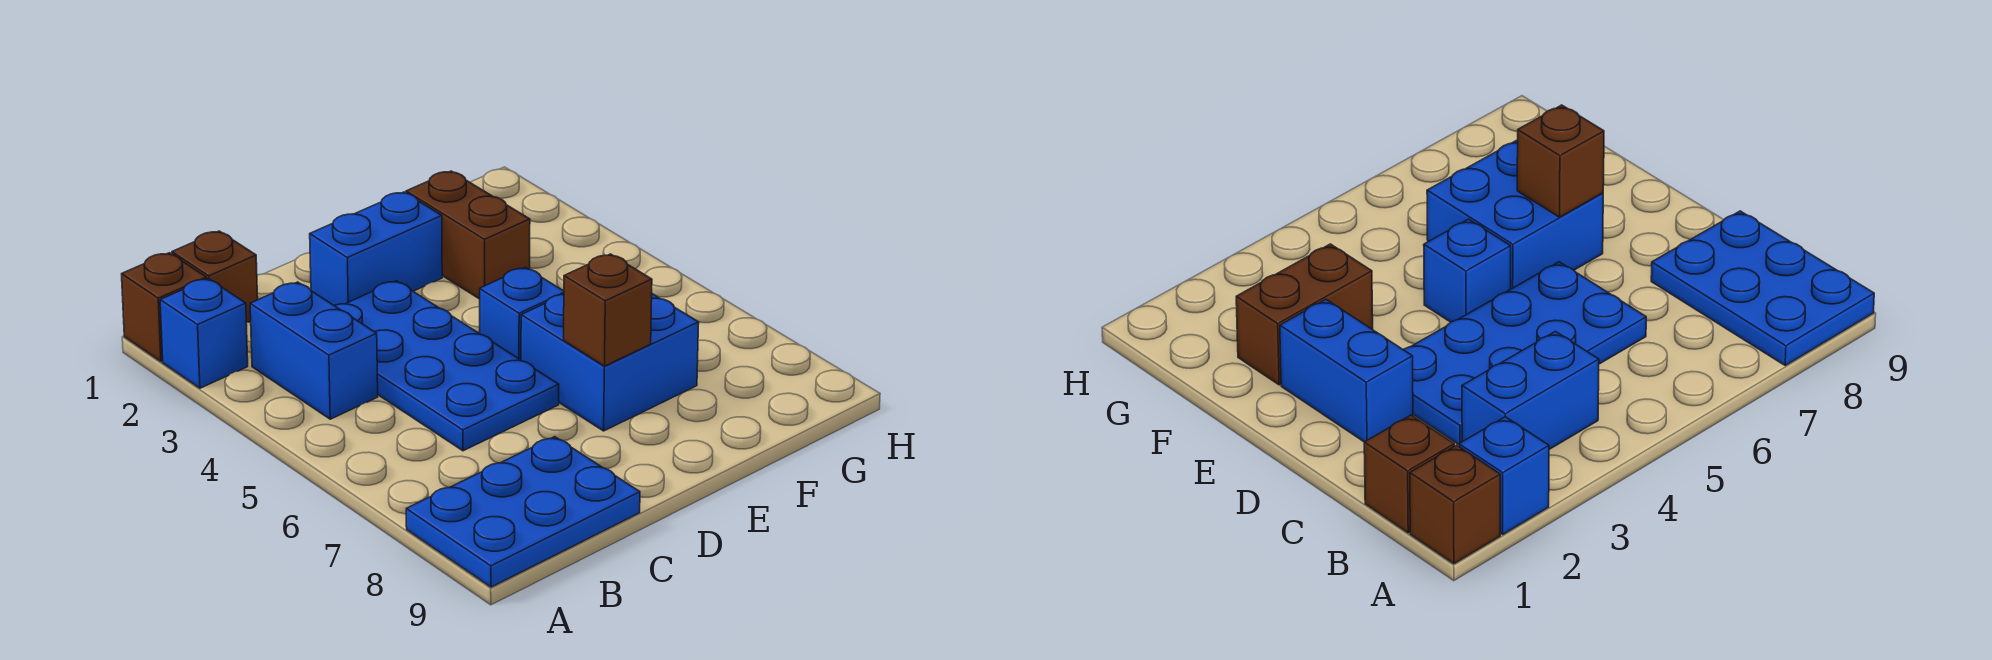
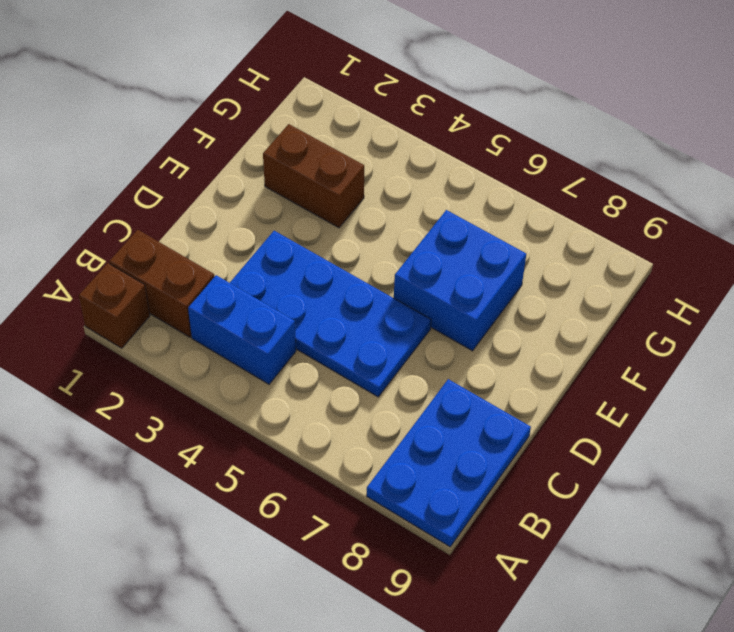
brown 1x2 brick [109,230,214,337] -> brown 1x1 brick [172,231,258,323]
none -> blue 1x1 brick [160,278,248,388]
none -> blue 1x2 brick [310,192,442,305]

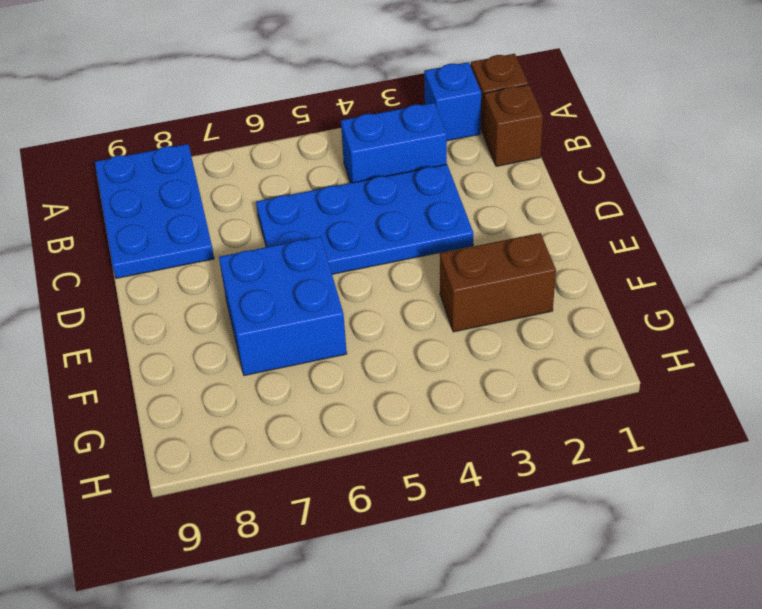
none -> blue 1x2 brick [310,192,442,305]
none -> blue 1x1 brick [480,267,564,360]

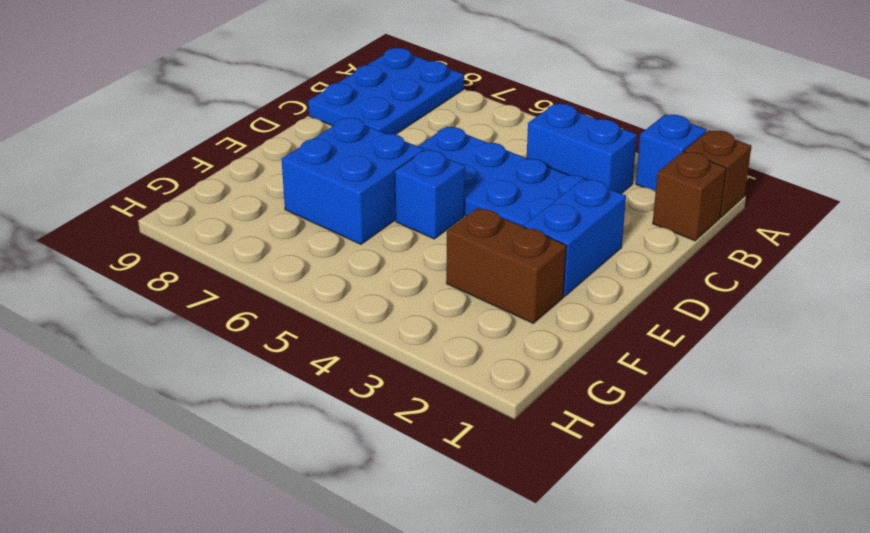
none -> brown 1x1 brick [564,254,652,366]

